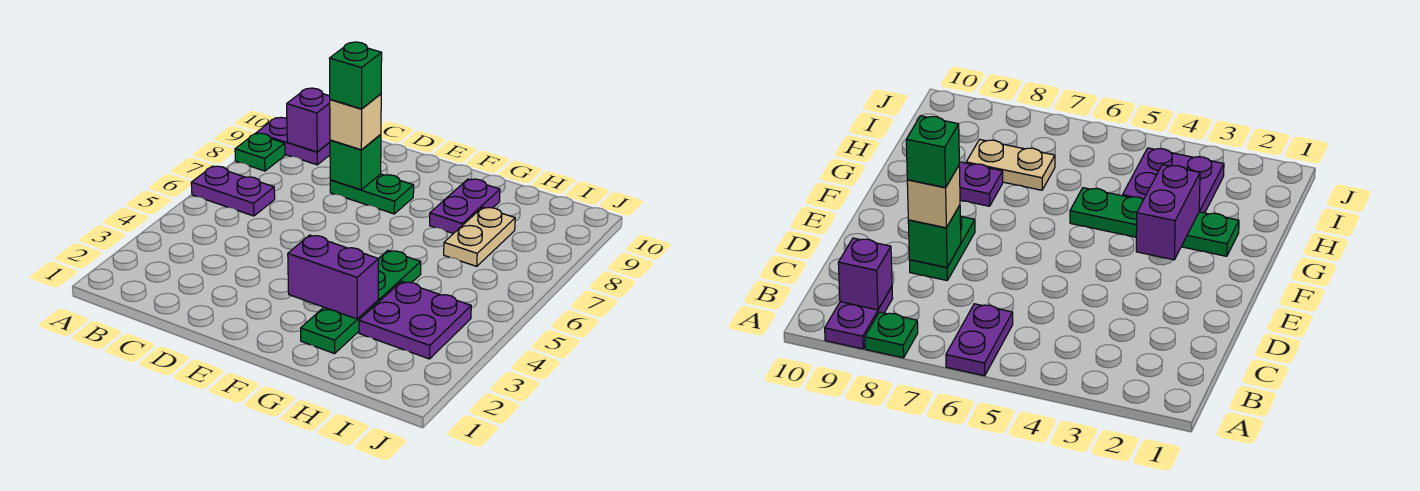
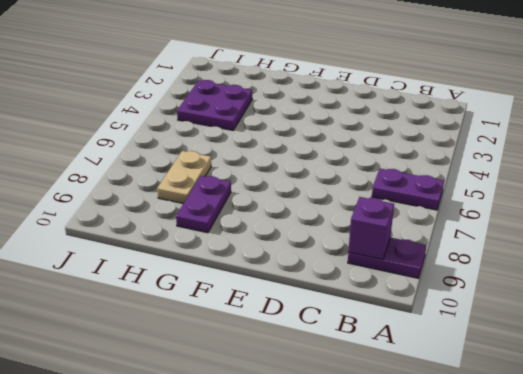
none -> green 1x1 plate [235,133,285,171]
none -> green 1x2 plate [330,174,414,214]
none -> green 1x4 plate [301,250,421,354]

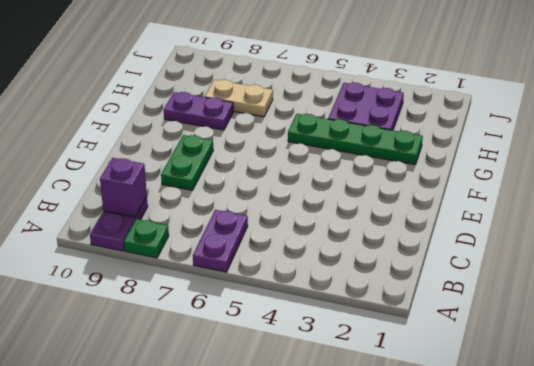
none -> green 1x1 brick [330,134,381,190]
none -> purple 1x2 brick [288,235,379,319]
none -> tan 1x1 brick [330,94,381,150]

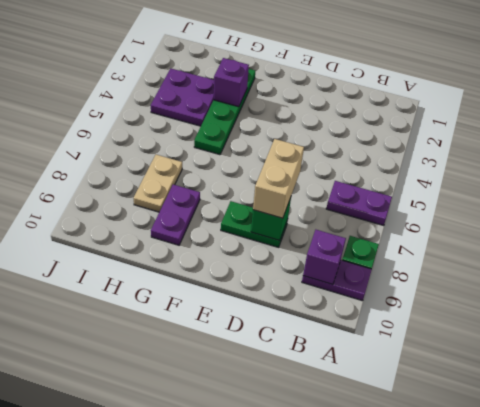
tan 1x2 brick [253,139,304,218] -> tan 1x1 brick [330,94,381,150]
purple 1x1 brick [214,58,249,107] -> purple 1x2 brick [288,235,379,319]
none -> green 1x1 brick [330,42,382,109]

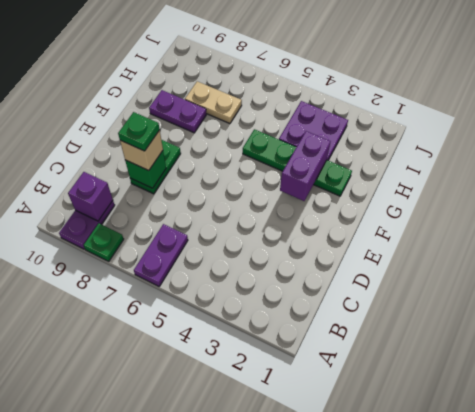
green 1x1 plate [118,112,160,151] -> green 1x1 brick [330,42,382,109]

